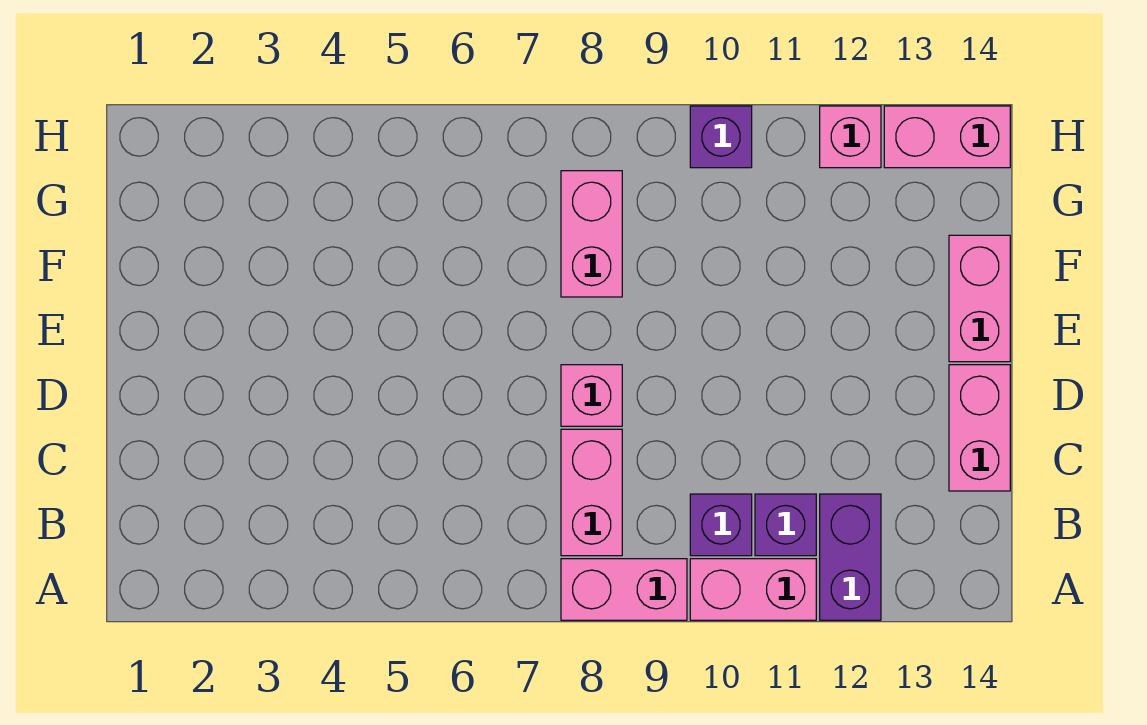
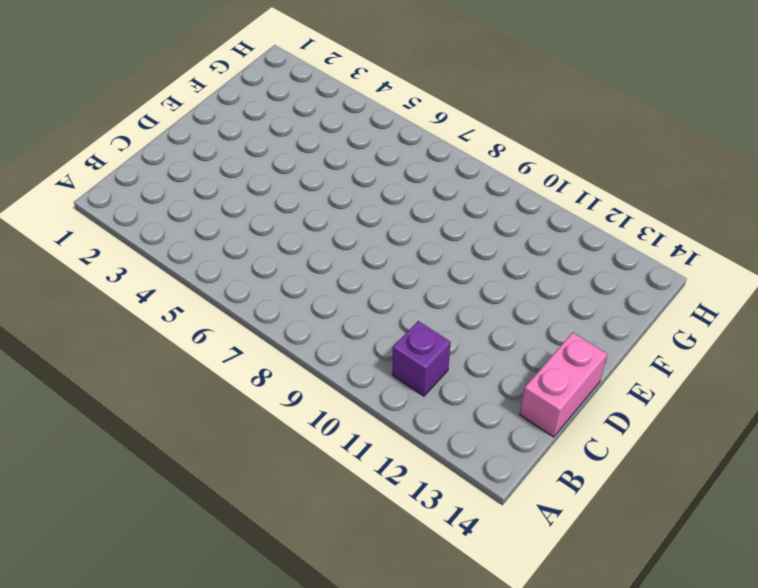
none -> pink 1x2 brick [561,559,687,620]
none -> pink 1x2 brick [690,559,816,620]
none -> purple 1x2 brick [820,494,881,620]

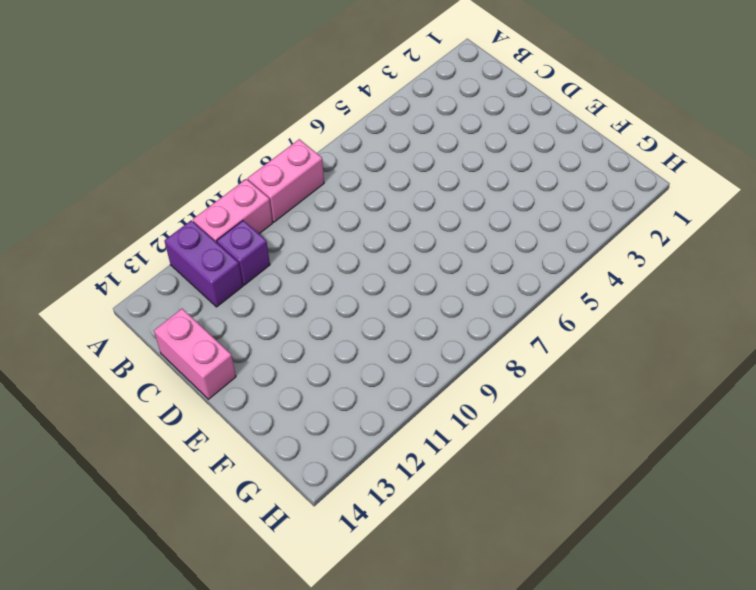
none -> pink 1x2 brick [561,429,622,556]
none -> purple 1x1 brick [690,494,752,556]
none -> pink 1x1 brick [561,365,622,426]

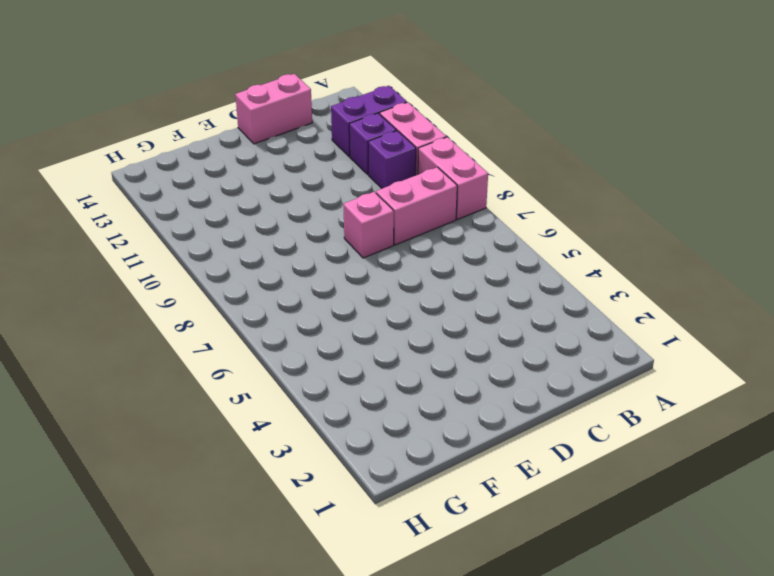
none -> pink 1x2 brick [949,235,1010,362]
none -> pink 1x2 brick [561,171,622,297]
none -> purple 1x1 brick [690,106,752,168]

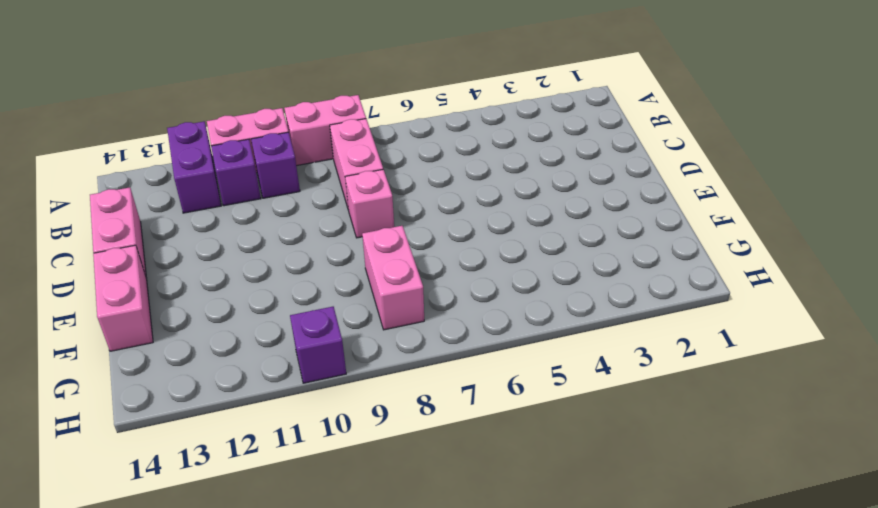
none -> pink 1x1 brick [820,106,881,168]
none -> pink 1x2 brick [884,106,1010,168]

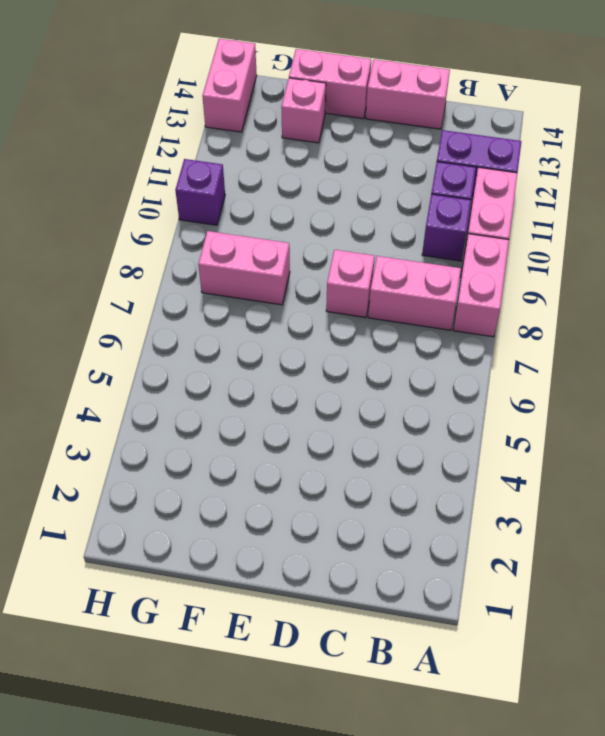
pink 1x1 brick [281,78,326,143] -> pink 1x1 brick moved to [820,106,881,168]

